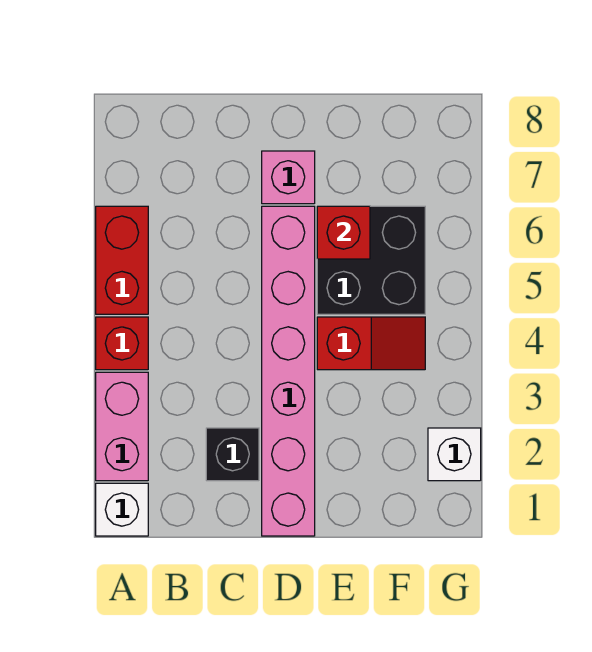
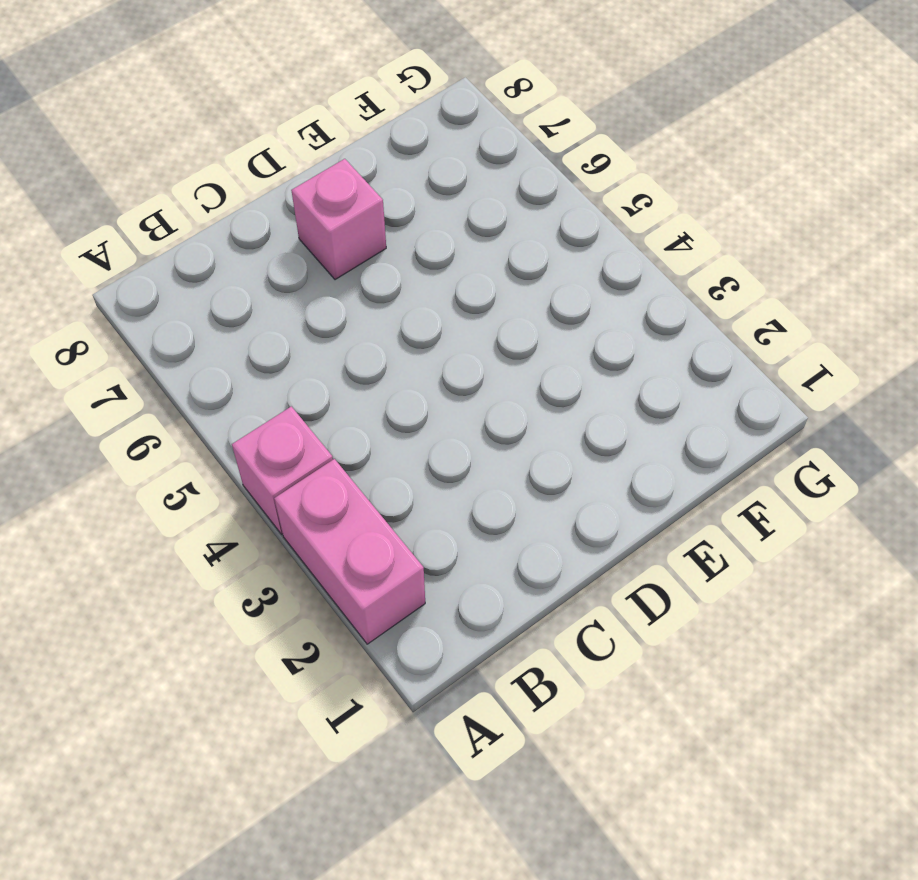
pink 1x1 brick [232,406,333,534] -> red 1x1 brick [96,317,148,370]
none -> white 1x1 brick [96,483,148,536]
none -> red 1x2 brick [96,206,148,314]

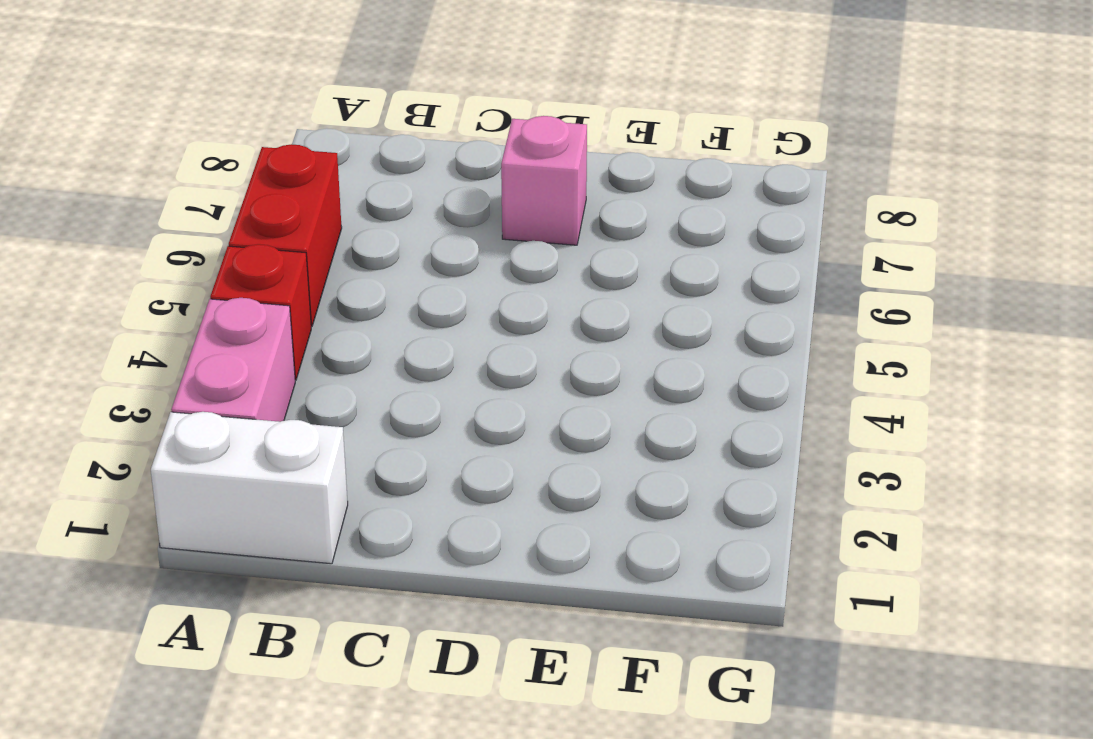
white 1x2 brick [151,412,348,564] -> white 1x1 brick [96,483,148,536]
none -> black 1x1 brick [206,428,259,481]
none -> pink 1x6 brick [262,206,315,536]

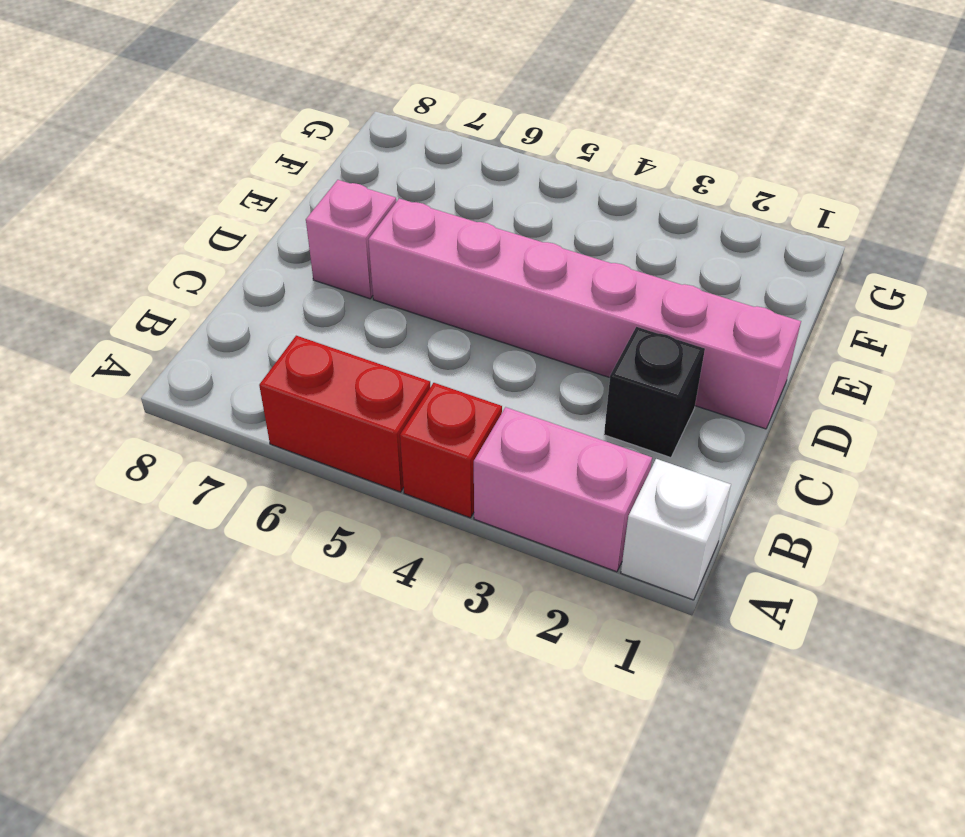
none -> red 1x2 slope [317,317,425,370]
none -> black 2x2 brick [317,206,425,314]

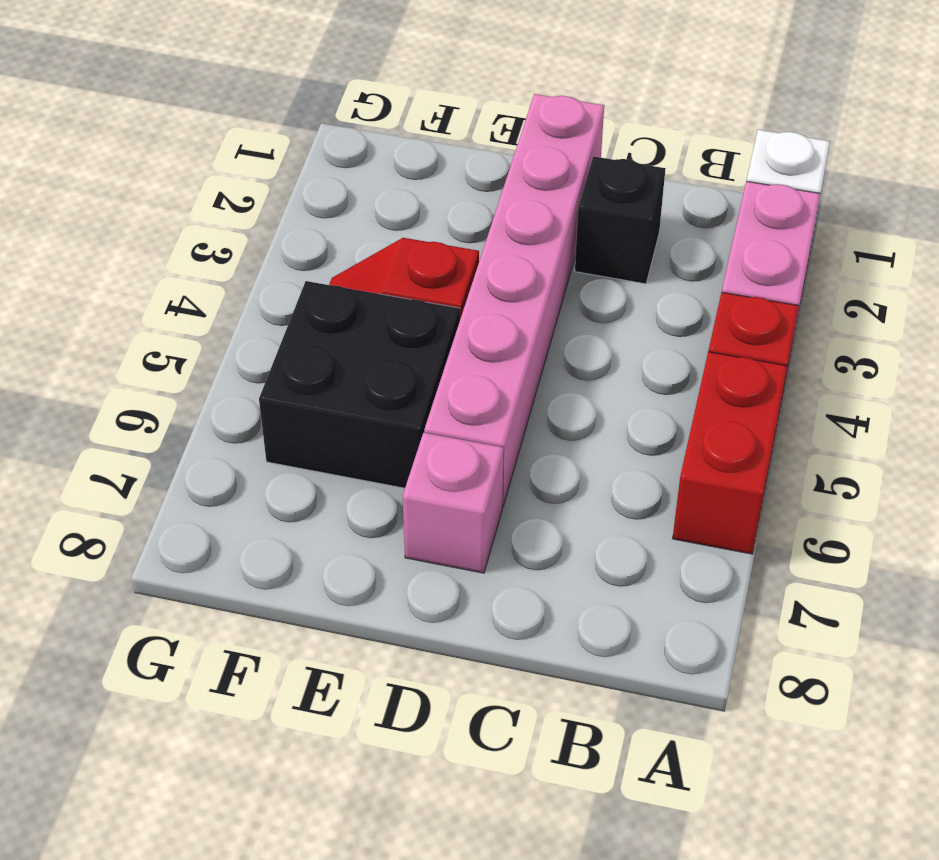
none -> white 1x1 brick [428,428,481,481]
none -> red 1x1 brick [317,206,370,259]

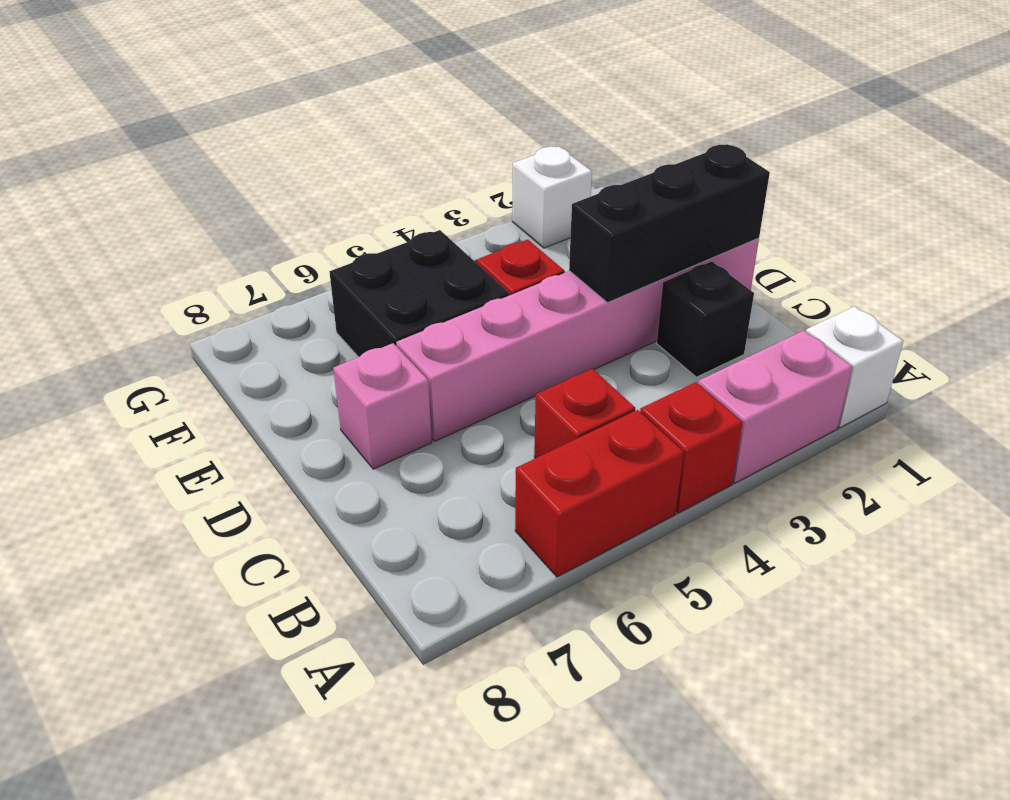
red 1x1 brick [534,369,635,458] -> red 1x1 brick moved to [317,206,370,259]
black 1x3 brick [569,144,770,303] -> none

